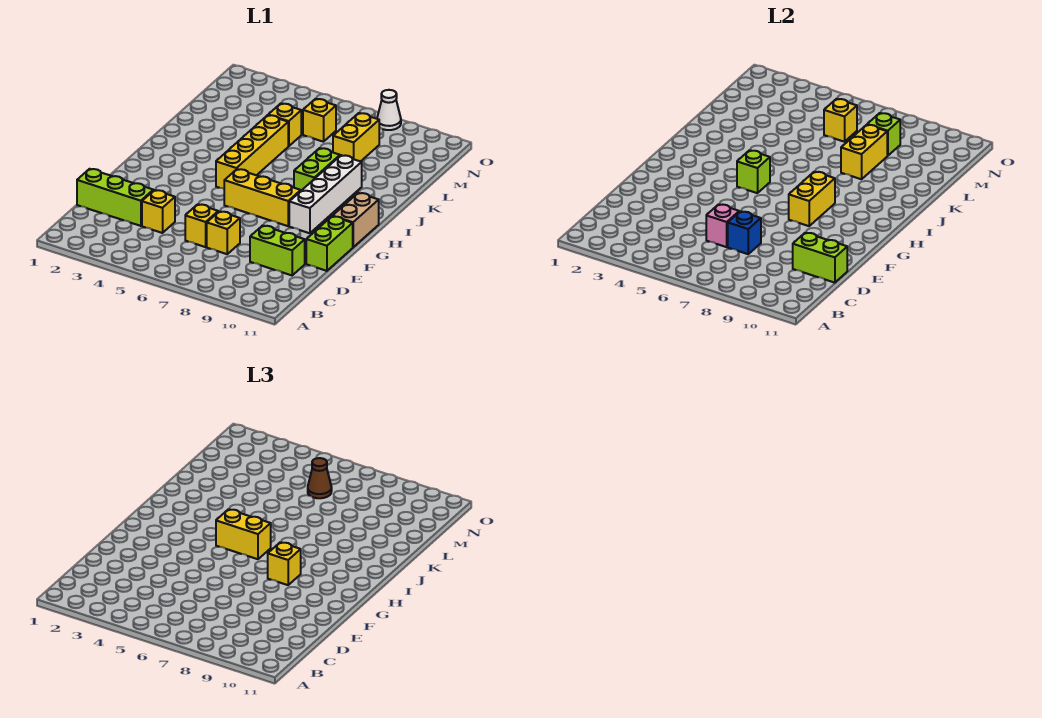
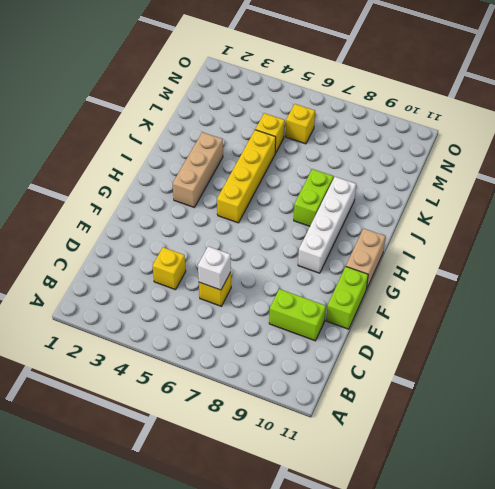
white 1x1 brick [198,246,231,290] -> pink 1x1 brick [706,204,739,247]
tan 1x3 brick [173,132,223,207] -> none
none -> lime 1x3 brick [77,169,153,226]
none -> yellow 1x1 brick [207,211,240,254]
none -> yellow 1x3 brick [224,169,301,226]

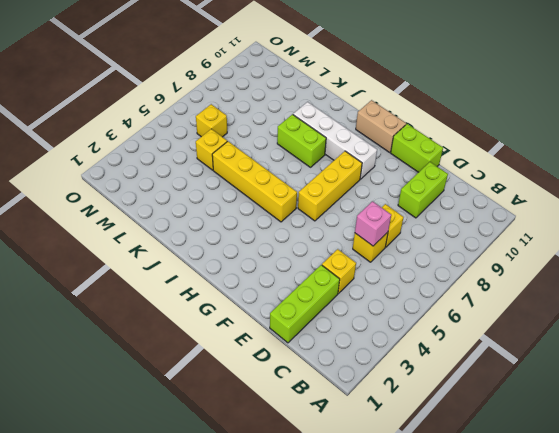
none -> yellow 1x2 brick [333,113,379,161]
none -> white 1x1 cone [377,90,401,130]
none -> blue 1x1 brick [728,211,761,254]

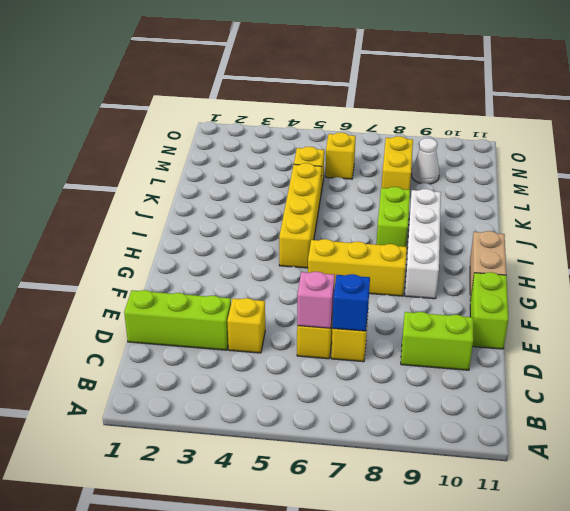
white 1x1 cone [412,138,439,184] -> white 1x1 cone moved to [377,90,401,130]
none -> lime 1x2 brick [793,233,847,283]
none -> yellow 1x2 brick [789,172,835,226]
none -> lime 1x1 brick [737,150,770,193]

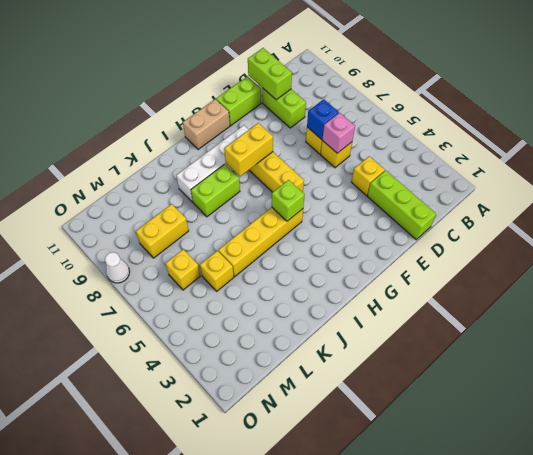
none -> yellow 1x2 brick [841,125,887,179]
none -> yellow 1x1 brick [824,99,857,142]
none -> lime 1x1 brick [867,113,900,156]

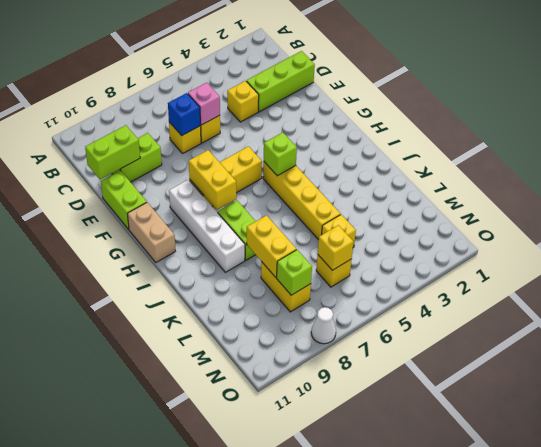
none -> yellow 1x1 brick [268,542,301,585]
none -> yellow 1x2 brick [216,509,271,559]
none -> brown 1x1 cone [308,458,332,498]

